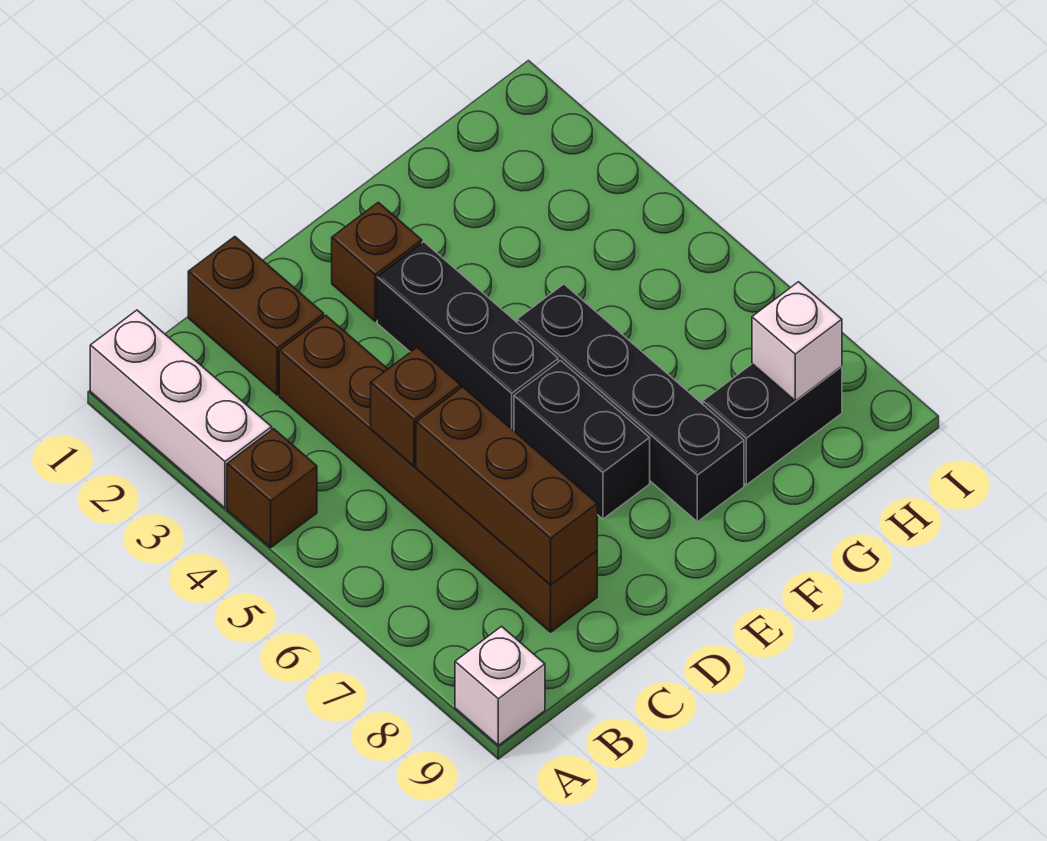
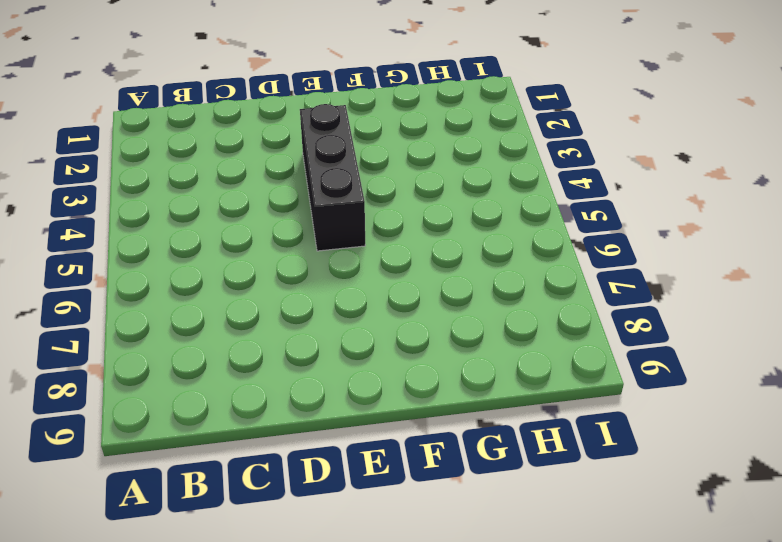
none -> white 1x3 brick [90,310,272,508]
none -> brown 1x1 brick [227,429,317,548]
none -> white 1x1 brick [455,626,545,745]

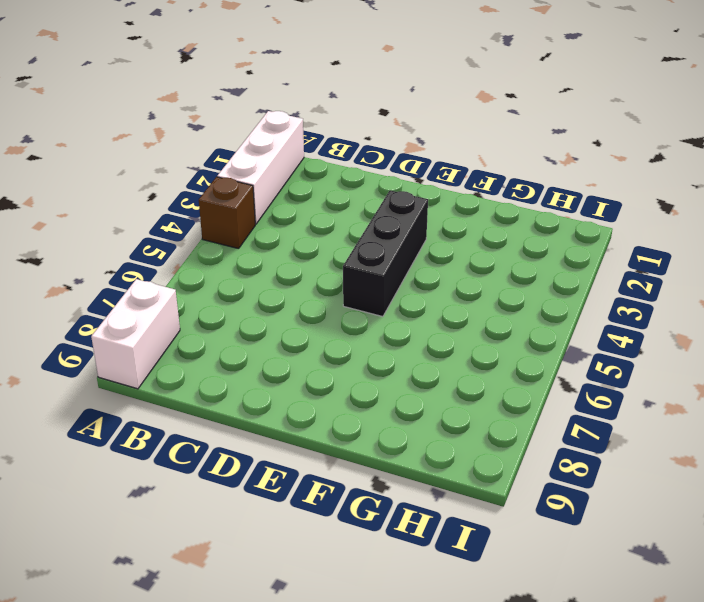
white 1x2 brick [91,279,180,389] -> white 1x1 brick [455,626,545,745]
none -> brown 1x2 brick [188,237,324,395]
none -> brown 1x6 brick [279,316,597,632]
none -> brown 1x1 brick [332,202,422,321]

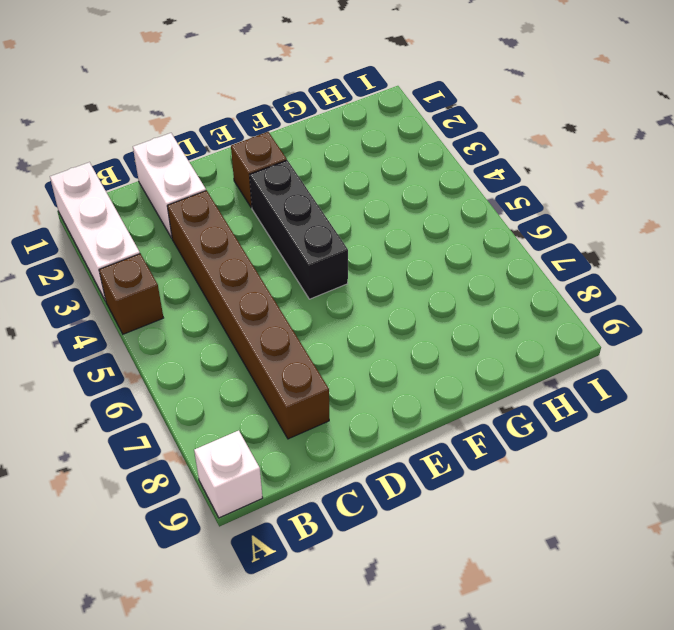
white 1x2 brick [133,133,206,238] -> brown 1x2 brick [188,237,324,395]
none -> black 1x2 brick [514,361,650,519]
none -> black 1x4 brick [517,284,744,522]
none -> black 1x2 brick [703,364,842,485]

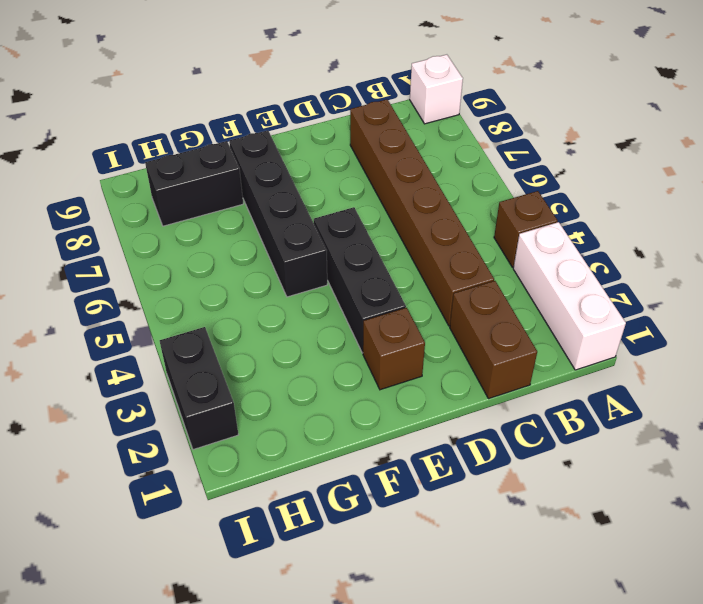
black 1x2 brick [160,327,238,450] -> black 1x2 brick moved to [514,361,650,519]
none -> brown 1x1 brick [371,347,461,466]
none -> brown 1x3 brick [416,387,597,585]
none -> white 1x1 brick [752,282,842,401]

